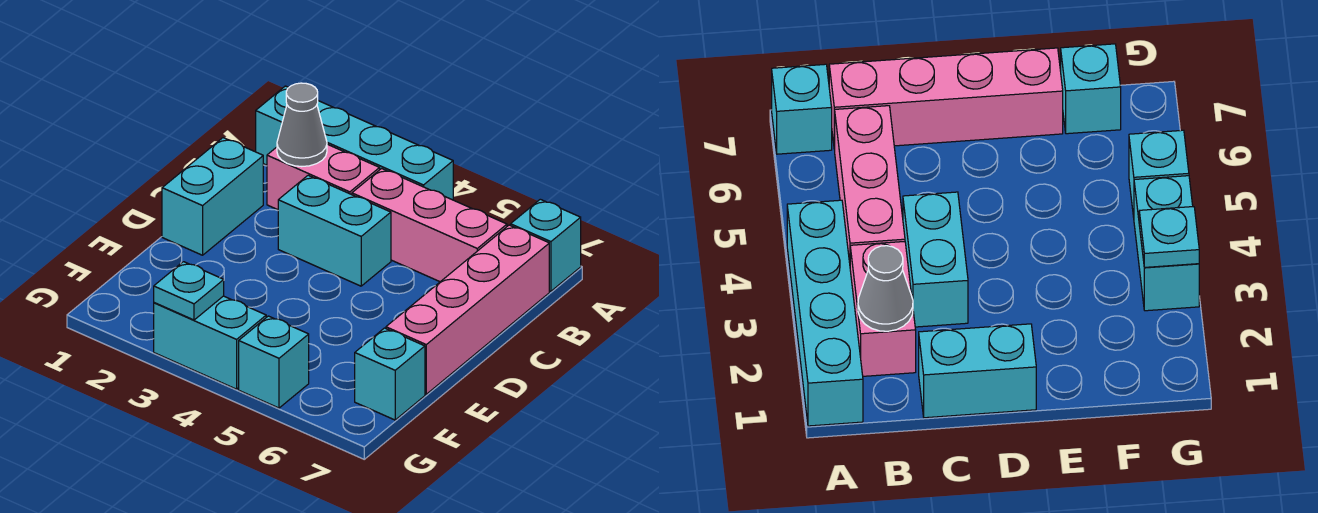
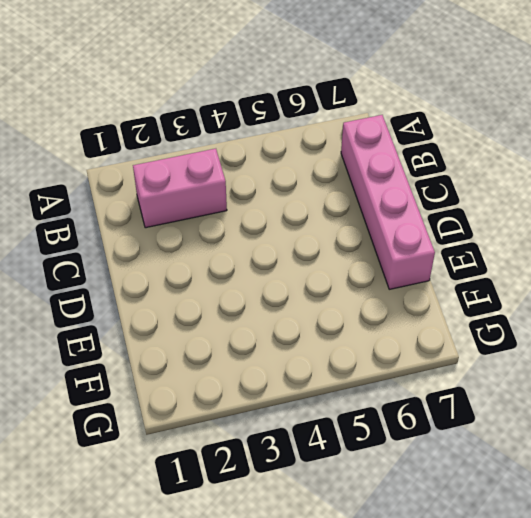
none -> cyan 1x4 brick [256,86,453,200]
none -> cyan 1x1 brick [511,199,581,291]
none -> pink 1x3 brick [352,168,507,282]

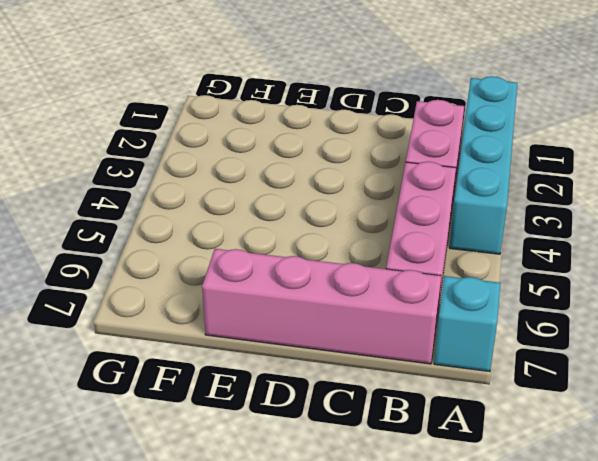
none -> cyan 1x2 brick [162,138,263,255]
none -> cyan 1x2 brick [278,175,391,286]
none -> cyan 1x1 brick [355,328,425,420]

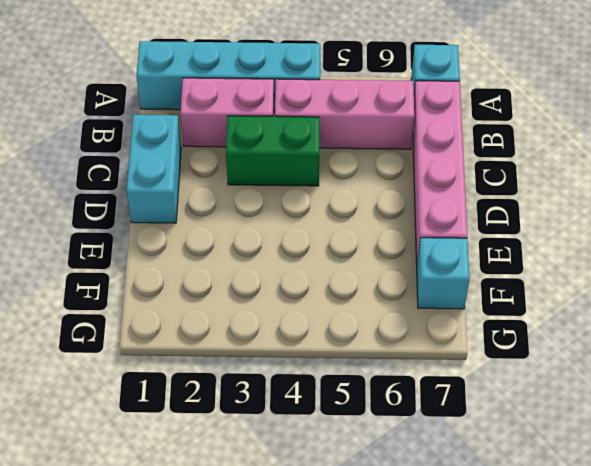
green 1x2 brick [226,116,320,186] -> cyan 1x2 brick [278,175,391,286]
none -> cyan 1x2 brick [154,296,266,389]
none -> cyan 1x1 brick [239,316,309,408]
none -> grey 1x1 cone [277,83,327,167]

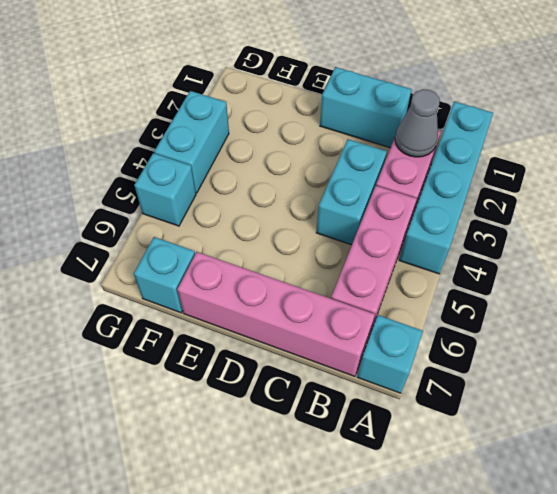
none -> cyan 1x1 plate [154,262,224,320]

